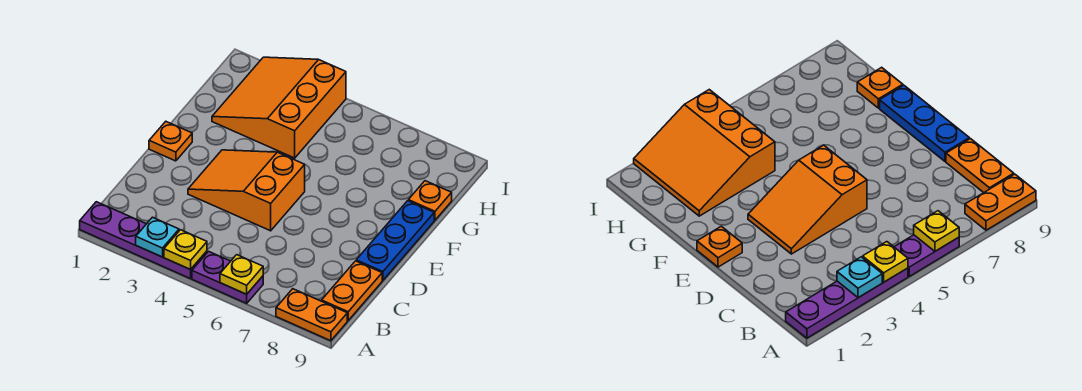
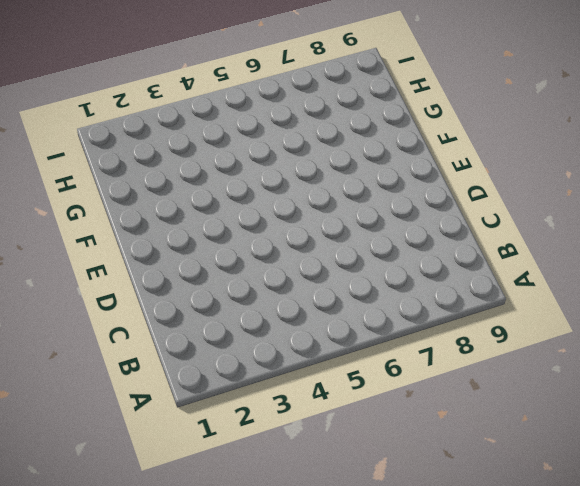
none -> purple 1x4 plate [80,202,207,279]
none -> purple 1x2 plate [192,251,263,303]
none -> orange 1x2 plate [276,289,347,341]

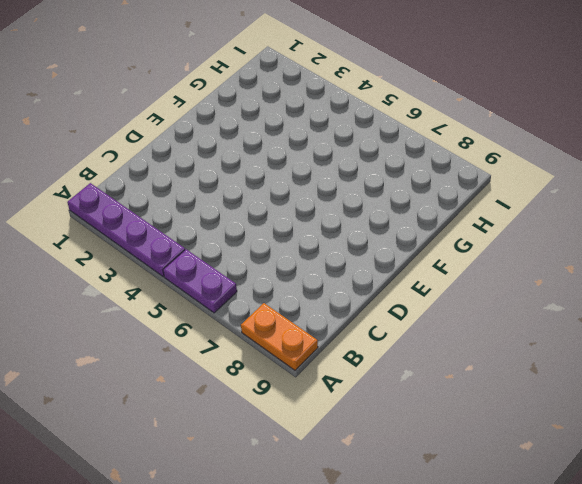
none -> orange 1x2 plate [322,261,382,320]
none -> orange 2x3 slope [188,150,305,231]
none -> blue 1x3 plate [356,201,434,280]

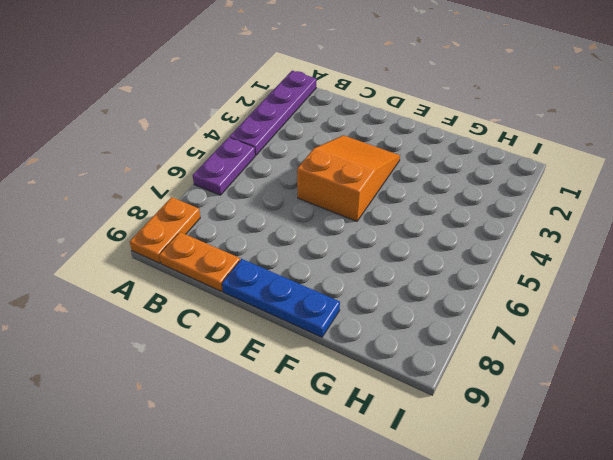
none -> orange 1x1 plate [149,122,192,161]
none -> orange 3x3 slope [212,57,346,158]
none -> orange 1x1 plate [408,181,452,220]

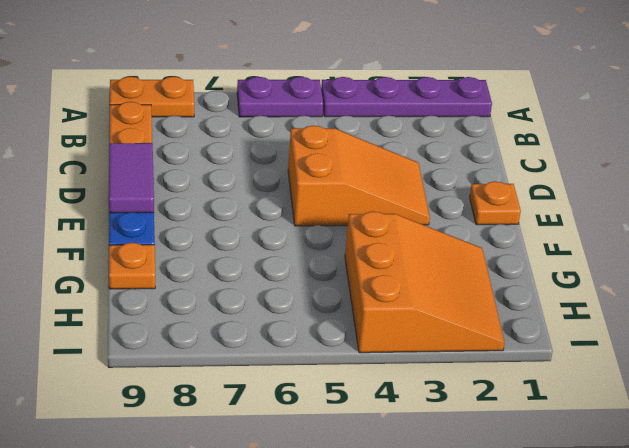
purple 1x2 tile [109,143,154,213] -> none
none -> cyan 1x1 plate [136,217,179,257]
none -> yellow 1x1 plate [164,230,207,270]
none -> yellow 1x1 plate [220,255,263,294]

